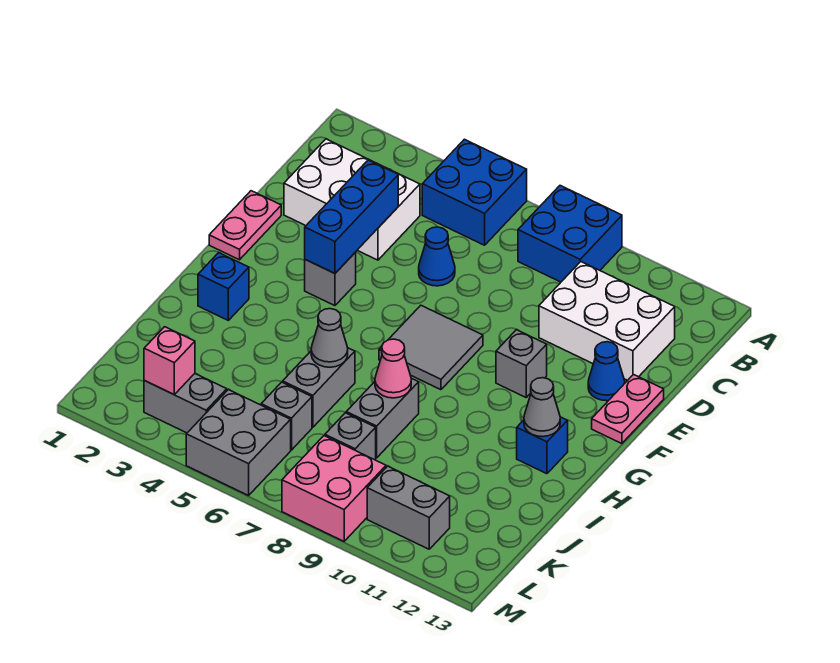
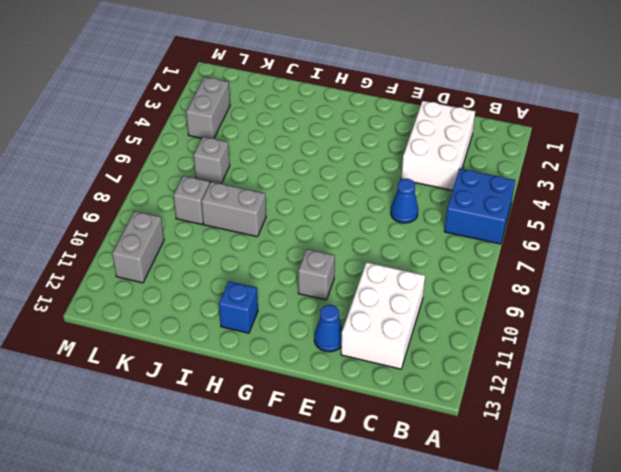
none -> blue 2x2 brick [518,186,622,282]
none -> pink 1x2 plate [209,191,281,260]
none -> pink 1x2 plate [592,375,664,444]

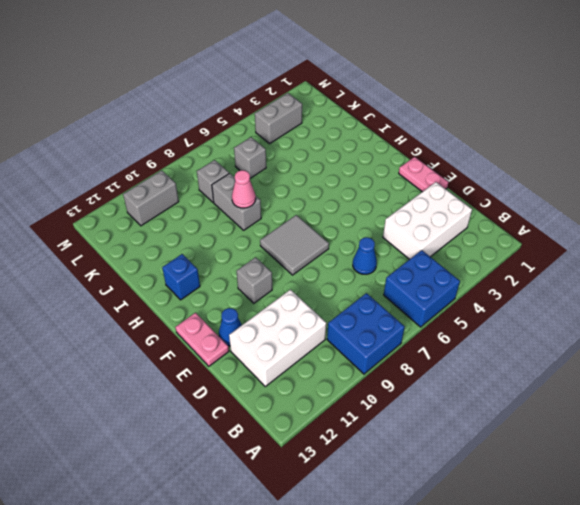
none -> grey 1x1 brick [305,252,356,306]
none -> blue 1x1 brick [198,253,249,320]
none -> grey 1x2 brick [283,348,355,427]

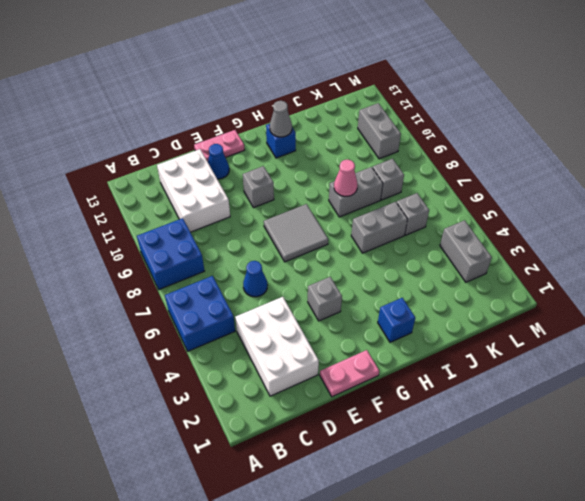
none -> grey 2x2 brick [186,390,291,496]
none -> pink 2x2 brick [282,436,386,541]
none -> blue 1x3 brick [305,160,398,273]

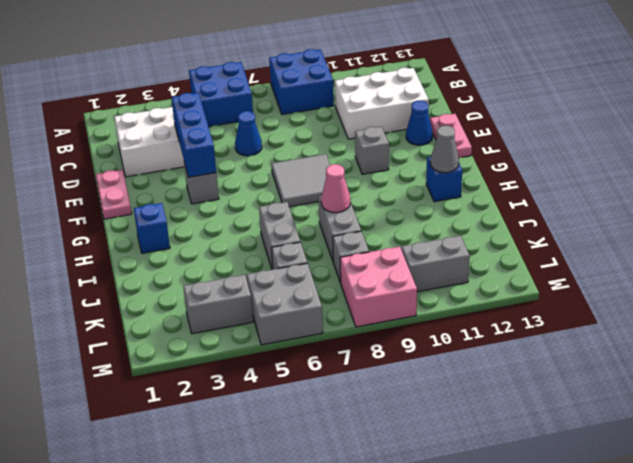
none -> grey 1x1 cone [311,309,348,367]
none -> pink 1x1 brick [144,327,195,394]

